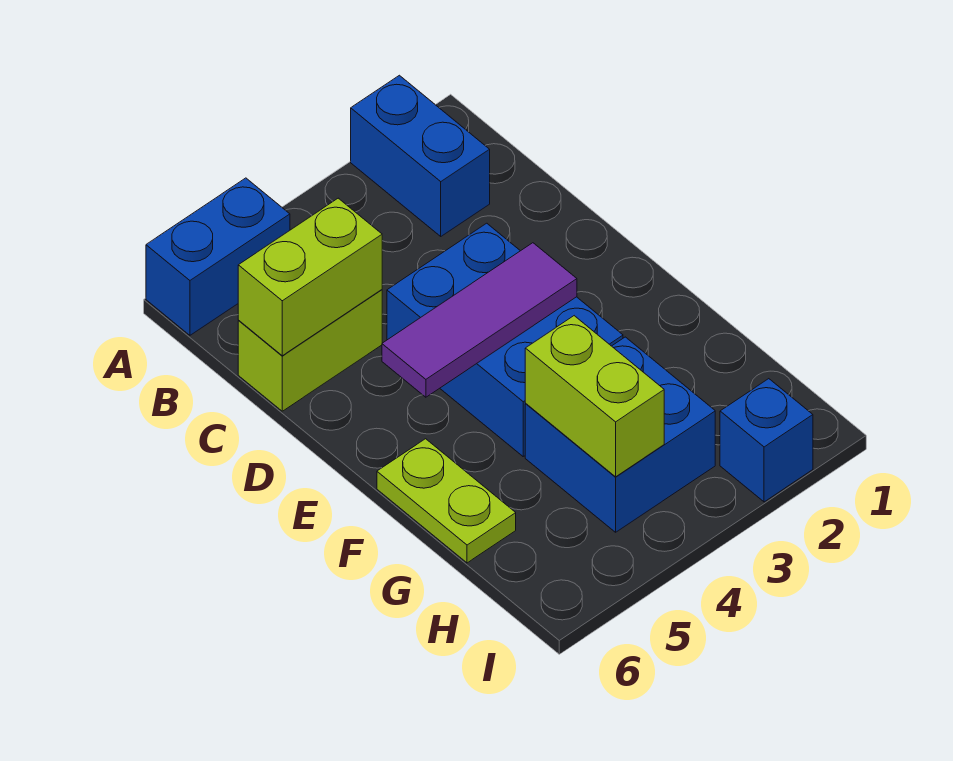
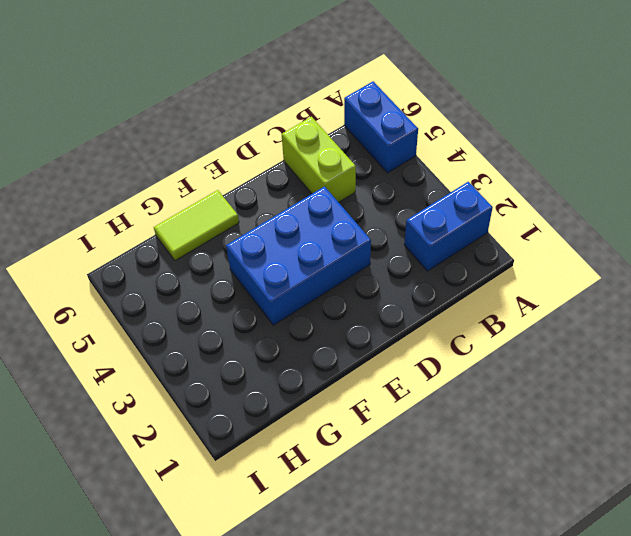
lime 1x2 tile [154,190,239,261] -> lime 1x2 plate [377,439,516,563]
none -> blue 2x2 brick [525,337,715,532]
none -> blue 1x1 brick [720,379,813,502]

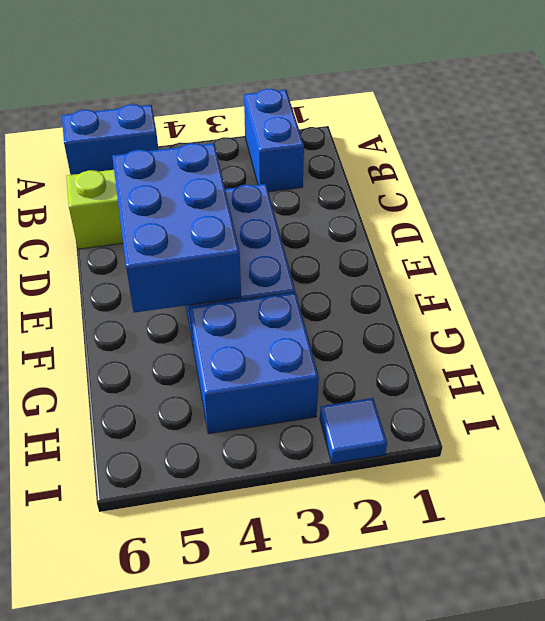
blue 2x3 brick [112,143,241,313] -> purple 1x3 tile [382,243,577,397]
blue 1x1 tile [320,398,387,464] -> blue 1x1 brick [720,379,813,502]
none -> lime 1x2 plate [377,439,516,563]
none -> lime 1x2 brick [238,198,382,356]

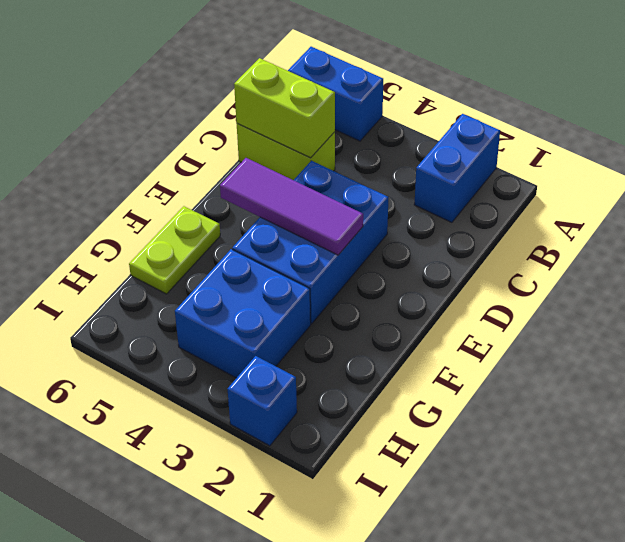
none -> lime 1x2 brick [525,316,664,477]

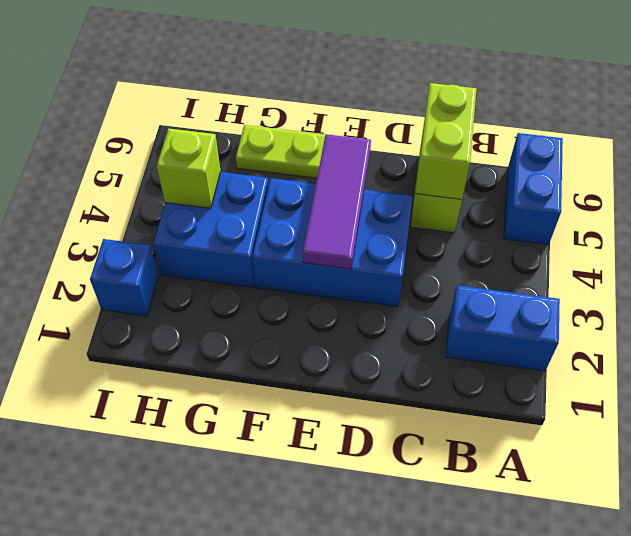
lime 1x1 brick [157,128,221,208] -> lime 1x2 brick [525,316,664,477]

